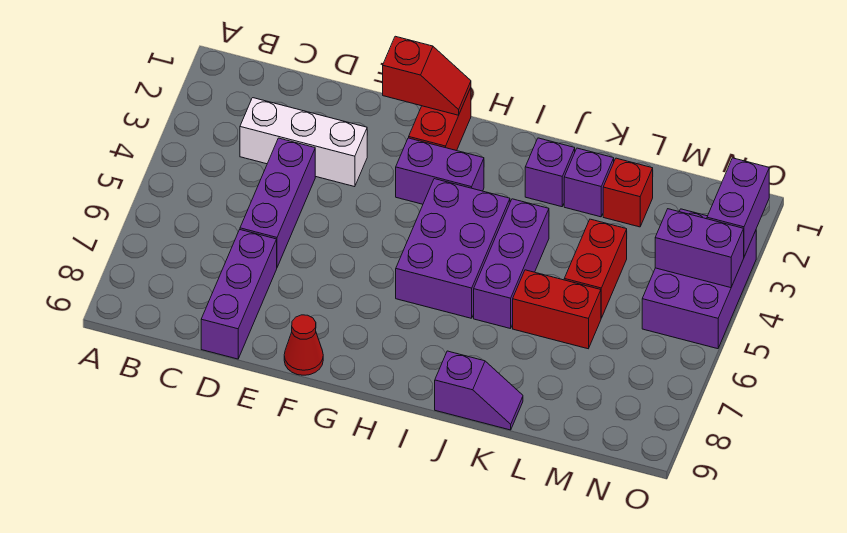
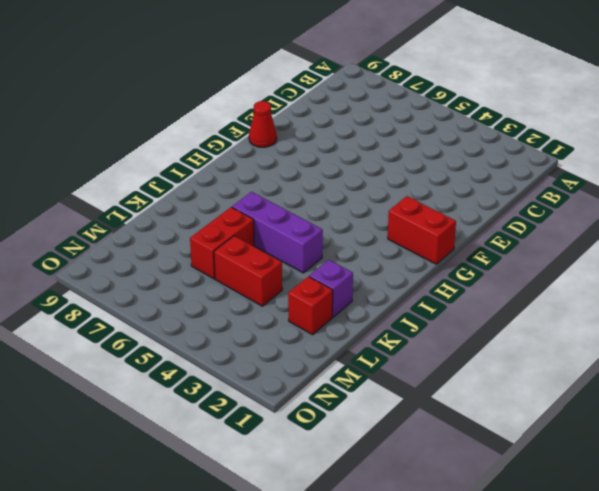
none -> white 1x3 brick [240,98,367,187]
none -> purple 1x3 brick [240,138,315,267]
none -> purple 1x3 brick [201,230,277,359]

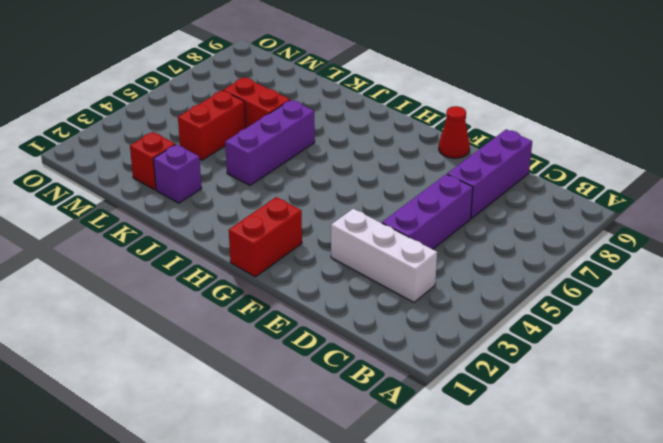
none -> purple 1x2 brick [396,138,484,204]
none -> purple 2x3 brick [396,179,510,318]
none -> purple 1x1 brick [525,138,575,207]

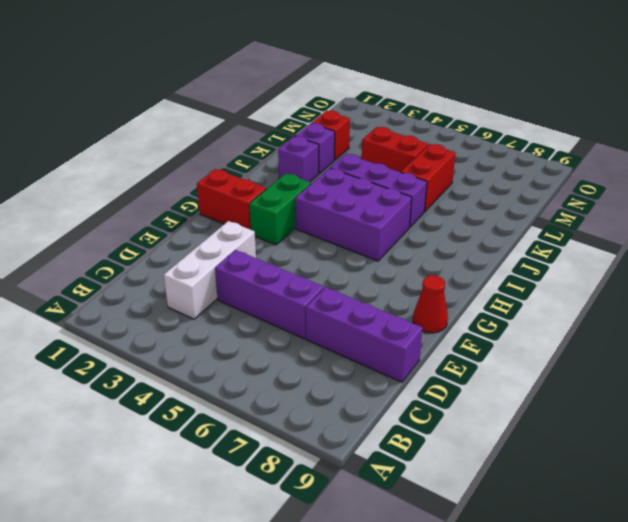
green 1x2 brick [249,173,311,245] -> purple 1x2 brick [396,138,484,204]
none -> purple 1x2 slope [435,351,523,430]
none -> purple 2x3 brick [642,209,756,349]
none -> red 1x2 slope [383,36,471,115]

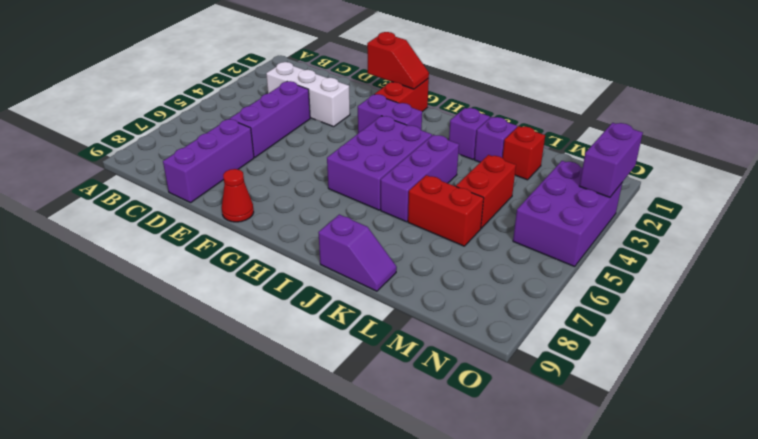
none -> purple 1x2 brick [655,209,744,288]

